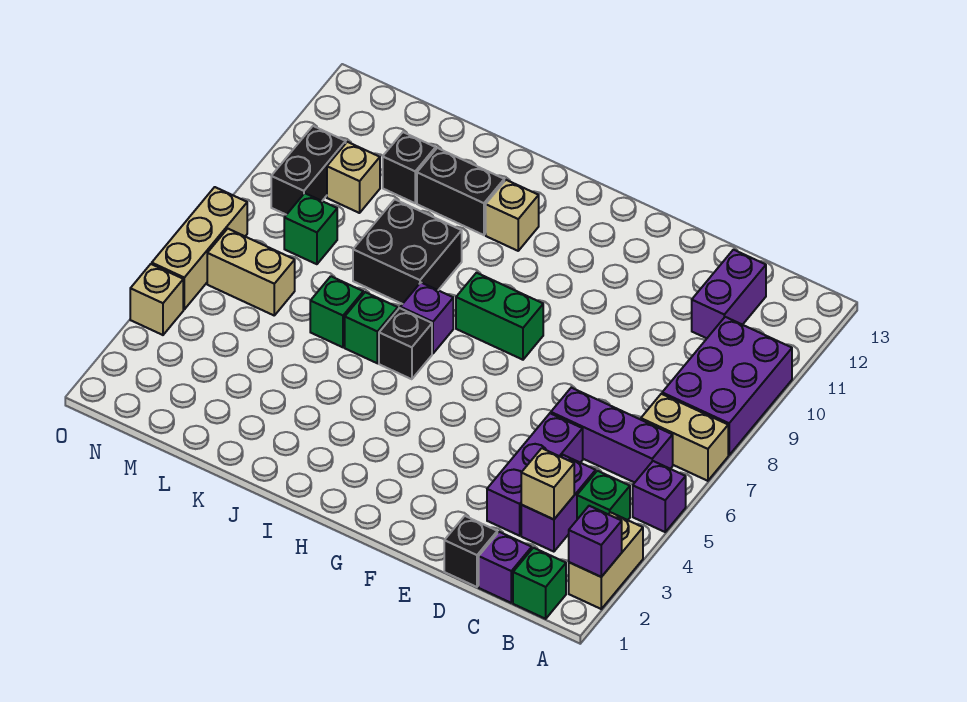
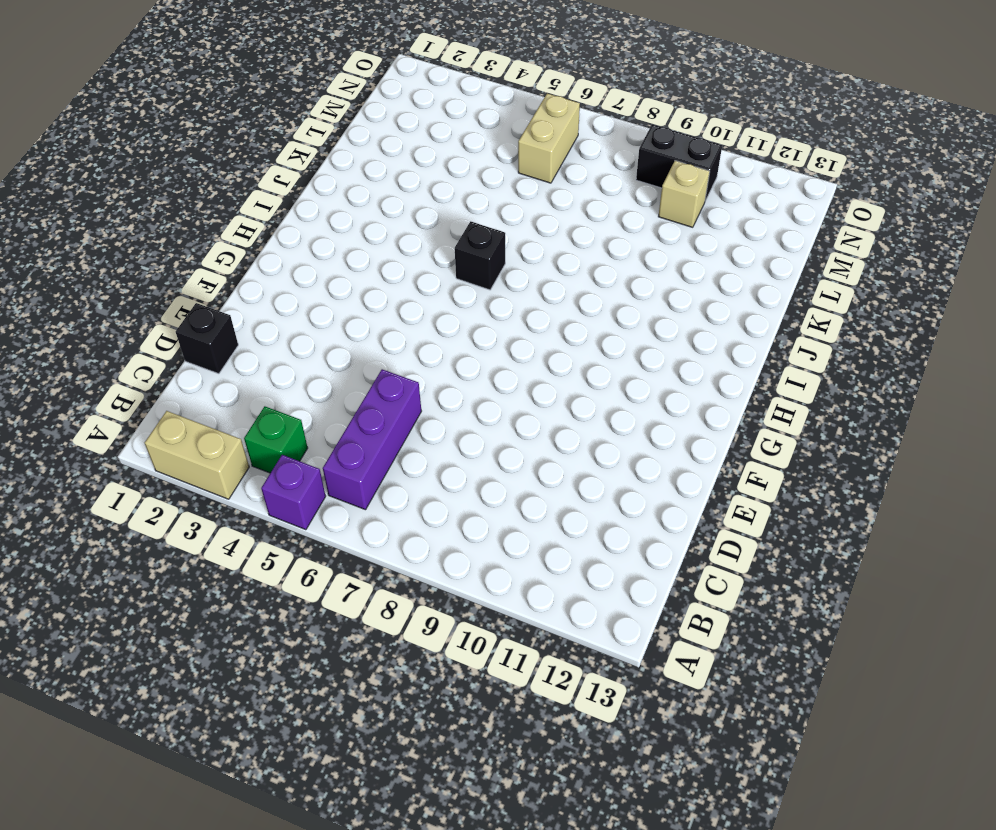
none -> tan 1x2 brick [641,394,728,481]
none -> purple 2x3 brick [662,317,792,455]
none -> green 1x1 brick [513,548,566,619]

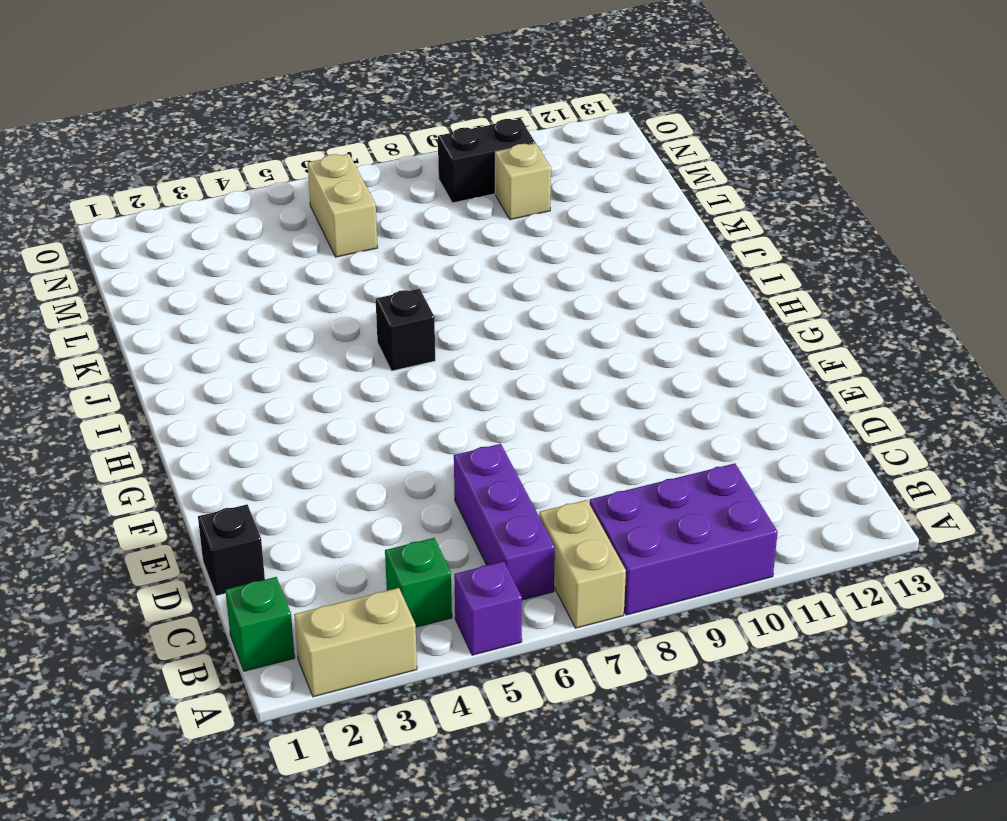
none -> purple 1x1 brick [479,532,532,603]
none -> purple 1x2 brick [521,455,596,552]
none -> purple 1x2 brick [692,250,766,338]

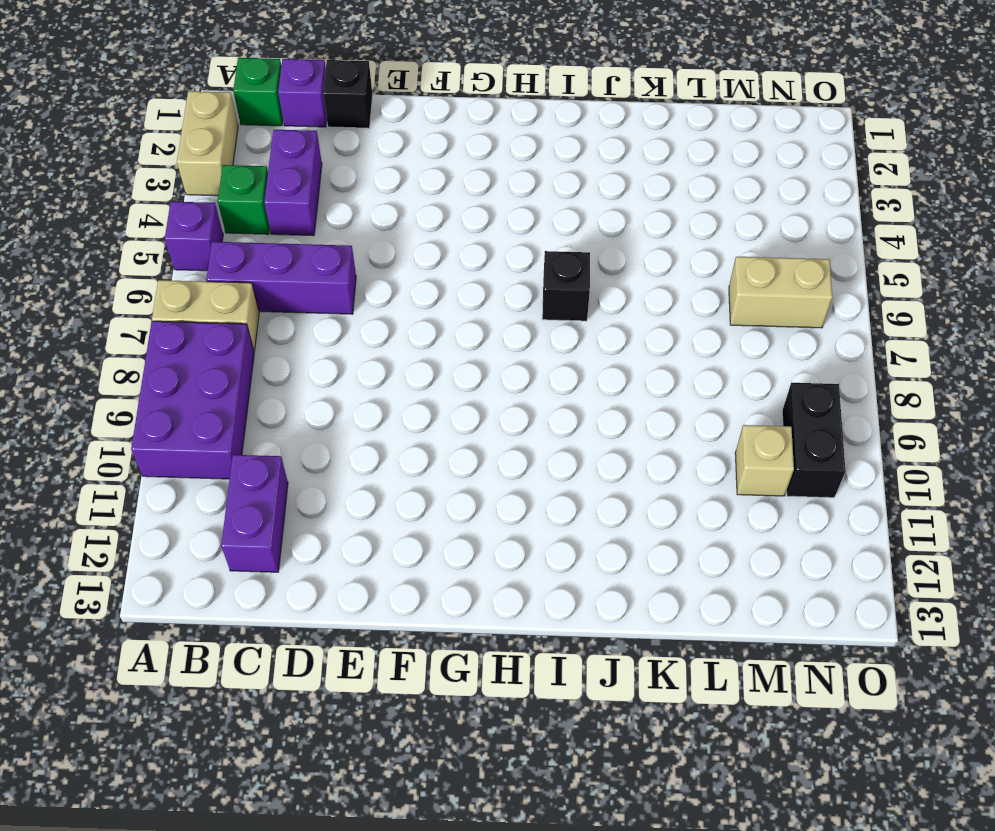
none -> purple 1x3 brick [487,413,583,536]
none -> green 1x2 brick [456,273,543,360]
none -> purple 1x1 brick [400,283,453,353]

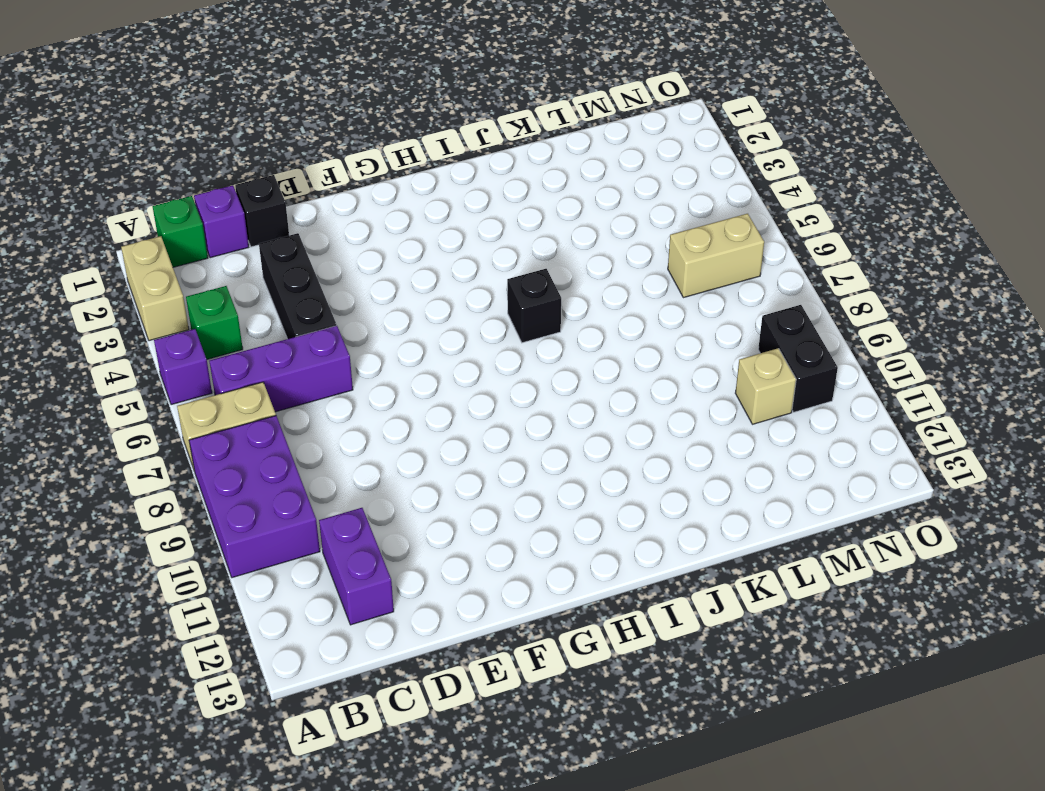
black 1x3 brick [259,233,337,339] -> purple 1x3 brick [487,413,583,536]
none -> purple 1x2 brick [521,455,596,552]
none -> green 1x2 brick [456,273,543,360]
none -> purple 1x1 brick [400,283,453,353]

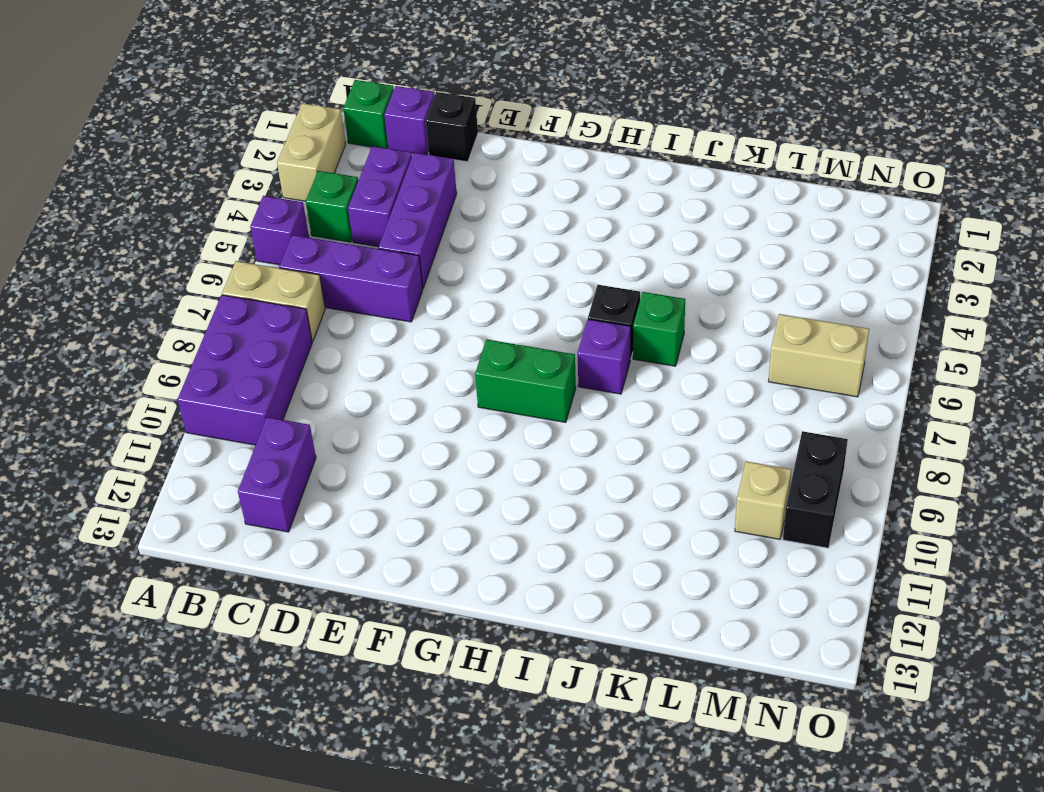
none -> tan 1x1 brick [486,180,539,251]
none -> black 2x2 brick [353,199,462,304]
none -> black 1x2 brick [417,148,504,235]

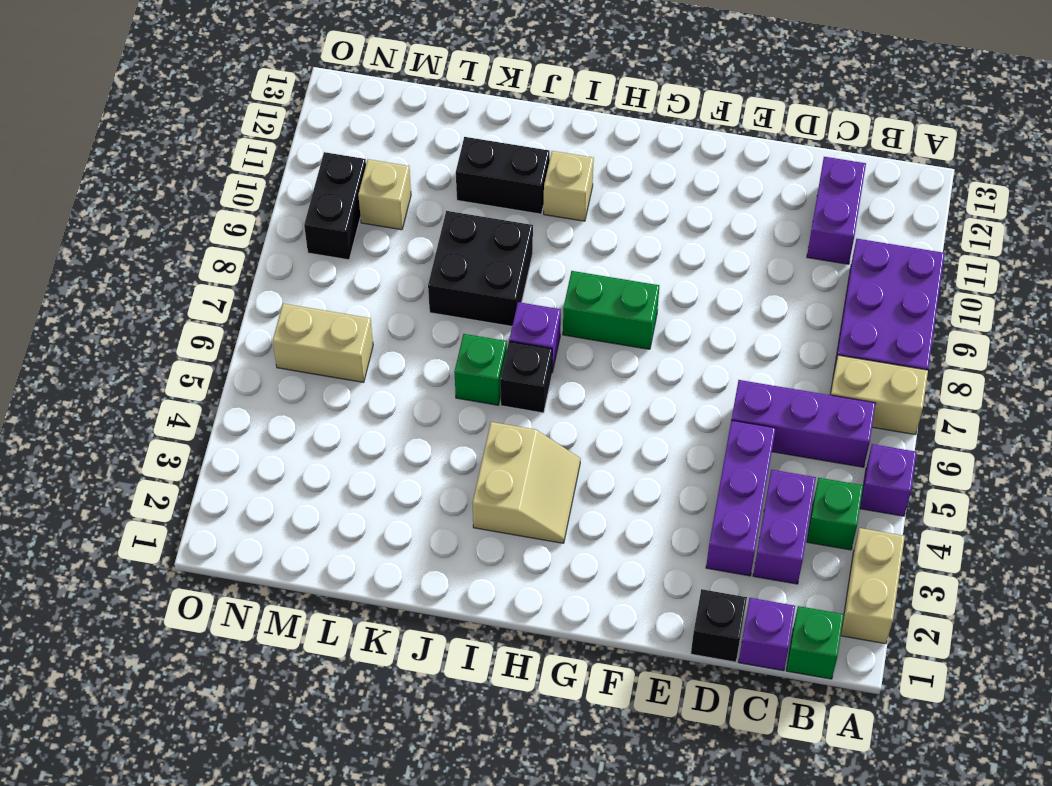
tan 2x2 slope [472,422,581,543] -> none
none -> green 1x1 brick [310,276,363,347]
none -> black 1x1 brick [383,132,436,203]
none -> green 1x1 brick [284,193,337,264]

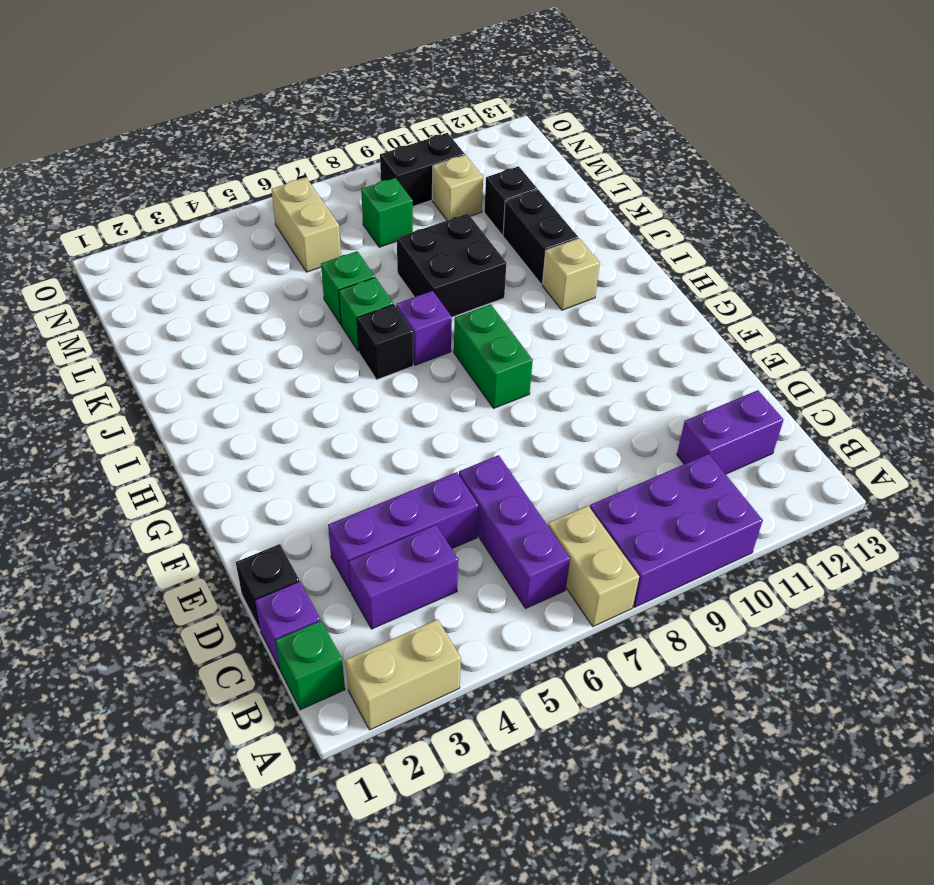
none -> purple 1x1 brick [633,461,686,532]
none -> green 1x1 brick [577,471,630,520]
none -> tan 1x1 brick [130,264,183,335]

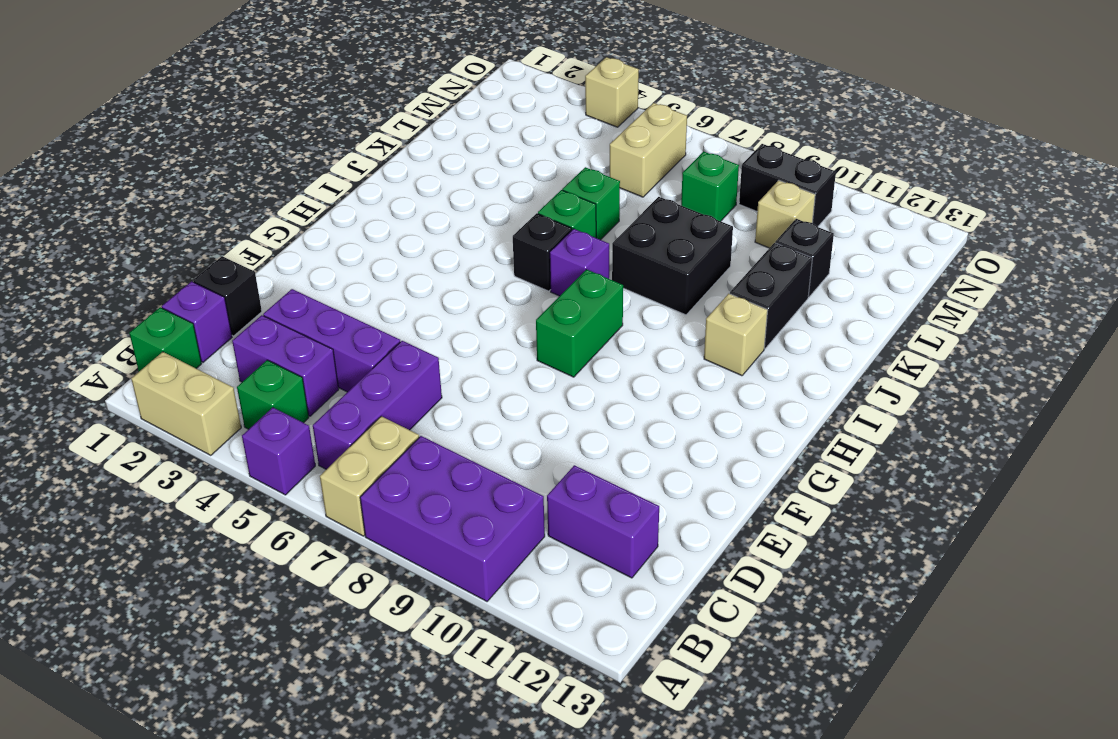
none -> tan 1x3 brick [152,187,247,309]
none -> purple 1x1 brick [569,506,622,577]
none -> tan 1x1 brick [521,448,574,519]

